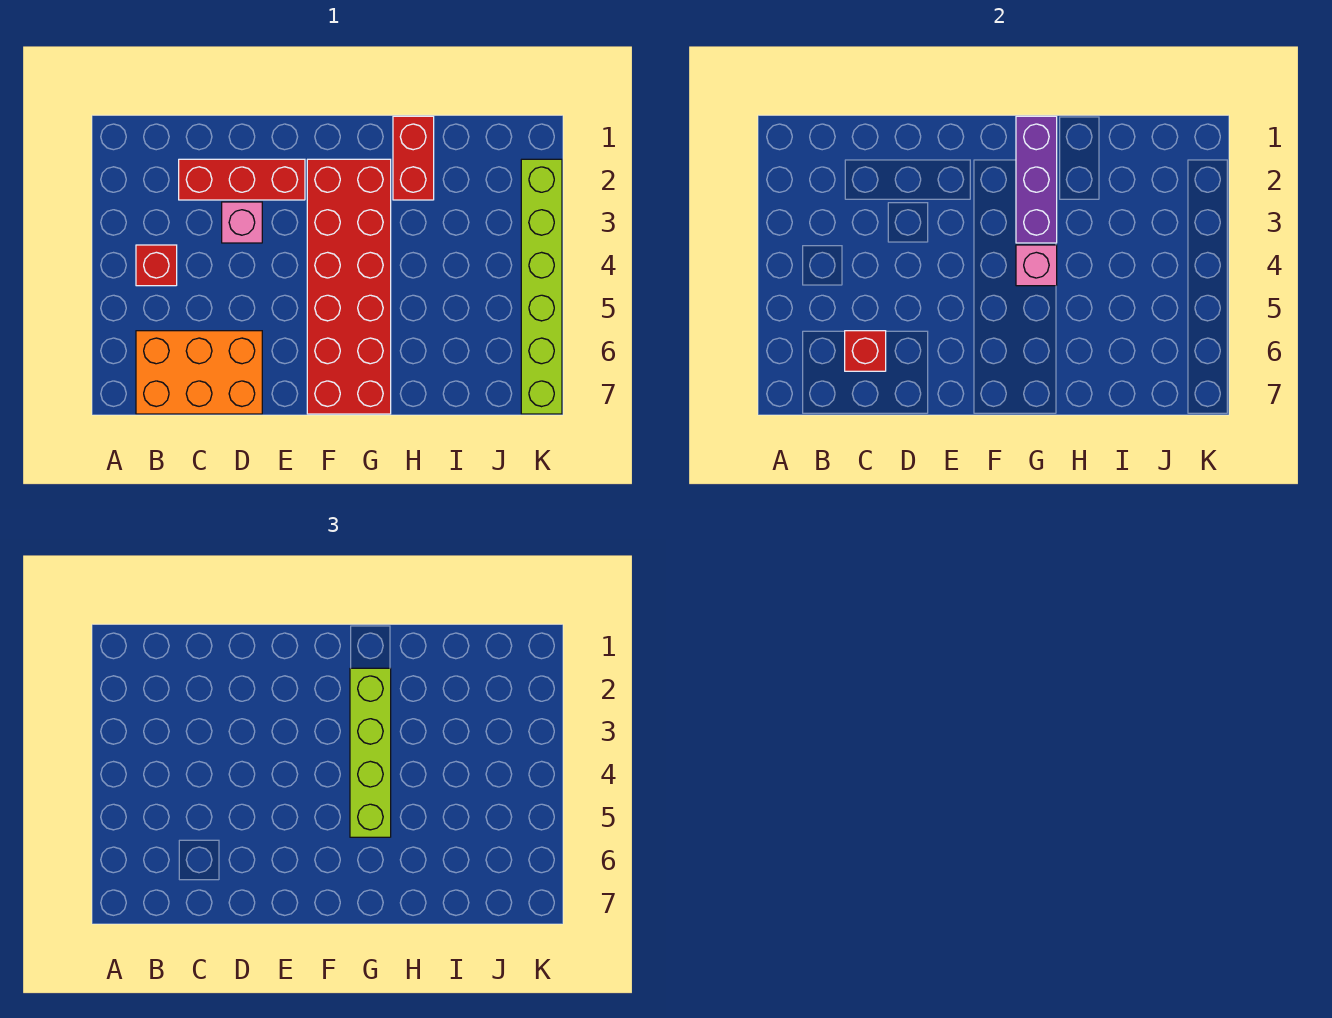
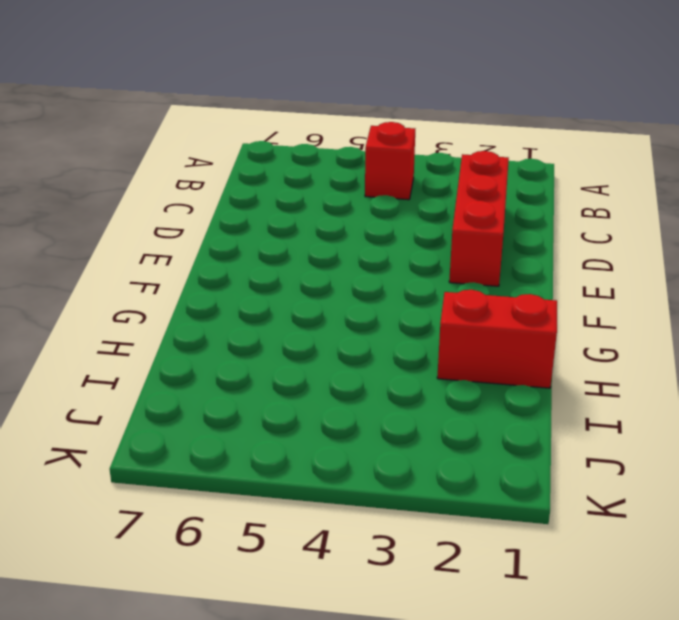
none -> orange 2x3 brick [136,331,262,414]
none -> pink 1x1 brick [222,202,262,243]

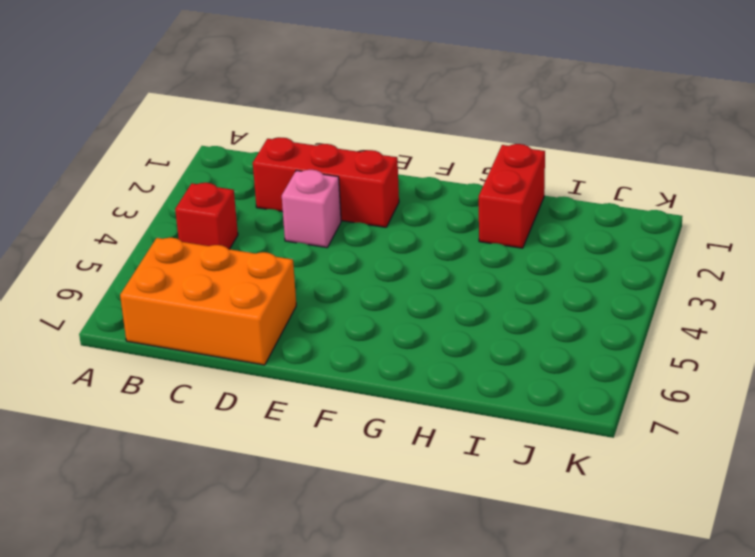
none -> red 2x6 brick [307,159,391,414]
none -> lime 1x6 brick [521,159,562,414]

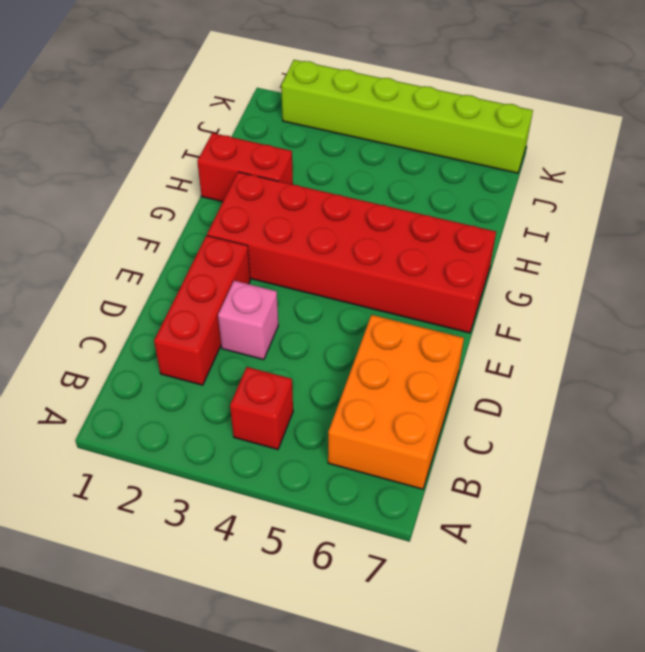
none -> red 1x1 brick [845,331,886,371]
none -> purple 1x3 brick [1016,116,1057,243]

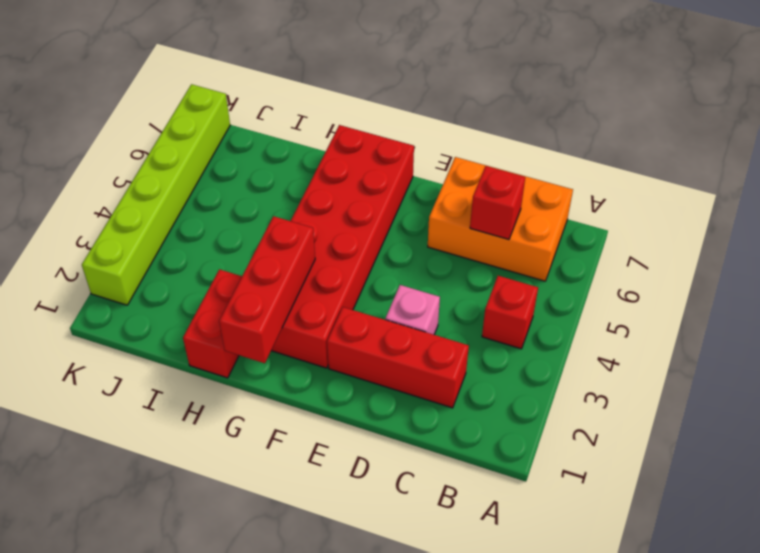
red 1x3 brick [219,216,315,363] -> purple 1x3 brick [1016,116,1057,243]
none -> pink 1x1 brick [1016,245,1057,286]
none -> lime 1x4 brick [350,668,391,837]

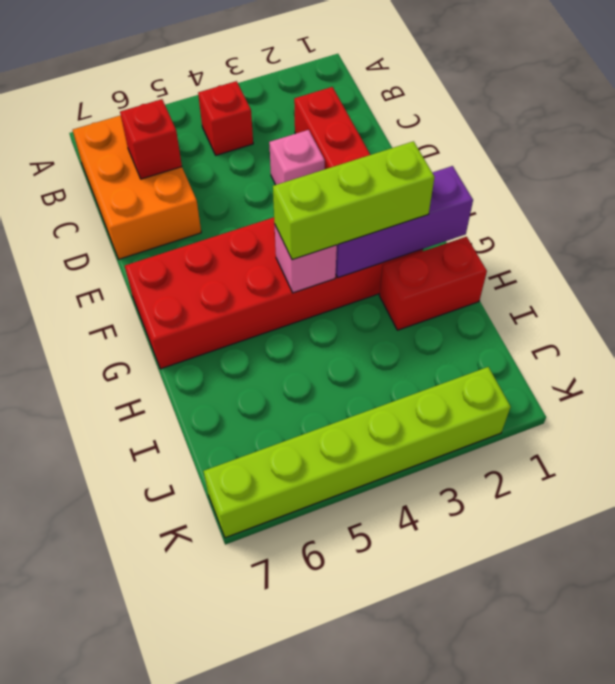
lime 1x3 brick [273,141,434,260] -> lime 1x4 brick [350,668,391,837]

